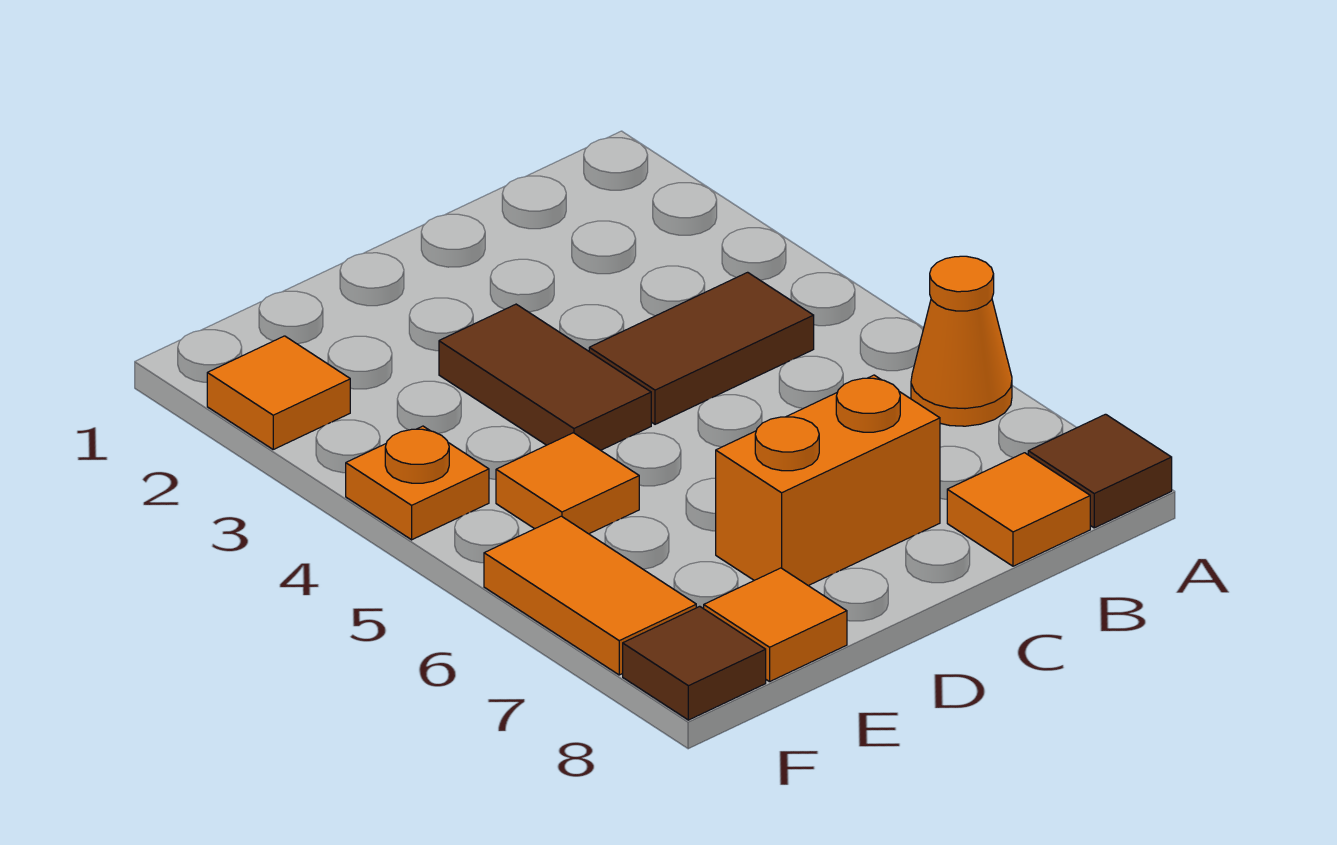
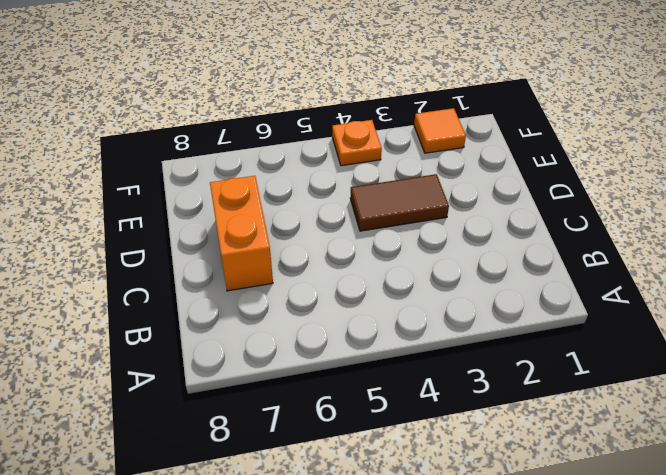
none -> orange 1x1 cone [911,256,1012,426]
none -> brown 1x1 tile [1028,414,1172,528]
none -> brown 1x2 tile [589,272,814,424]

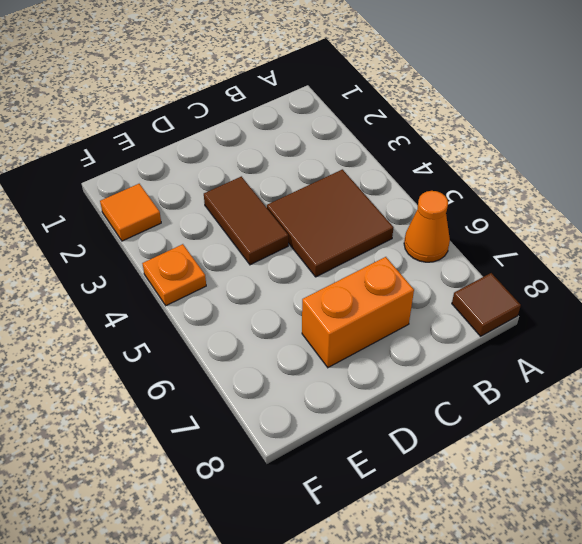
brown 2x2 tile [267,169,393,277] -> brown 1x2 tile [589,272,814,424]
none -> orange 1x1 tile [947,453,1090,566]
none -> orange 1x1 tile [496,433,639,534]
none -> orange 1x1 tile [704,568,847,682]

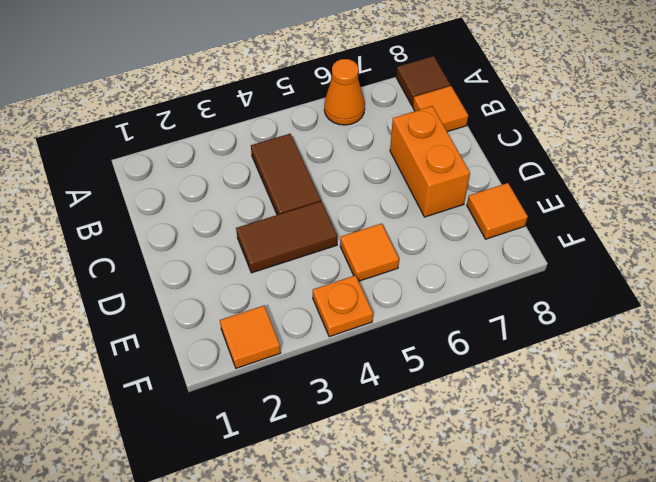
none -> orange 1x2 tile [484,516,696,675]
none -> brown 1x1 tile [623,606,766,720]

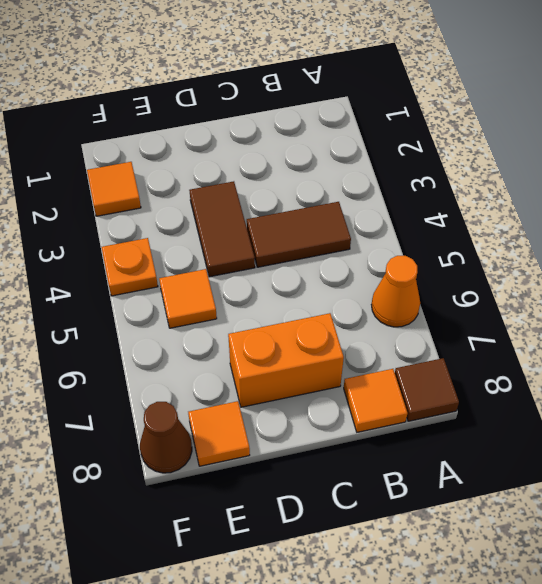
brown 1x1 cone [140,402,192,473] -> brown 1x1 tile [623,606,766,720]
none -> orange 1x2 tile [484,516,696,675]

